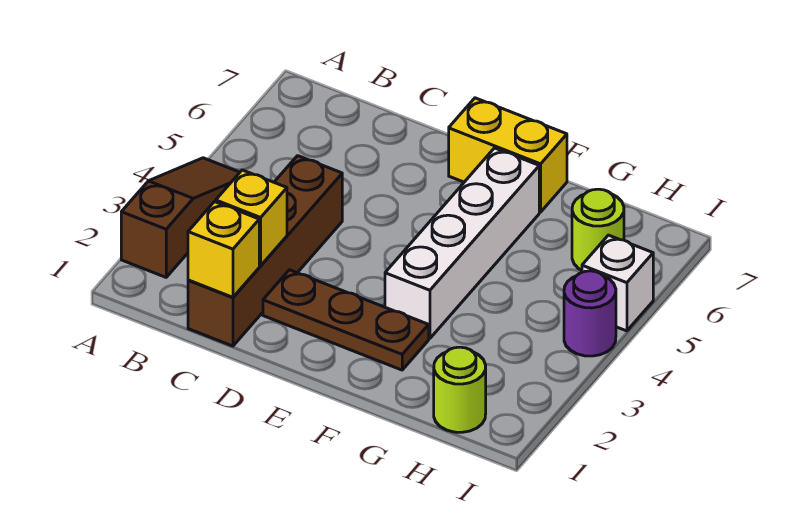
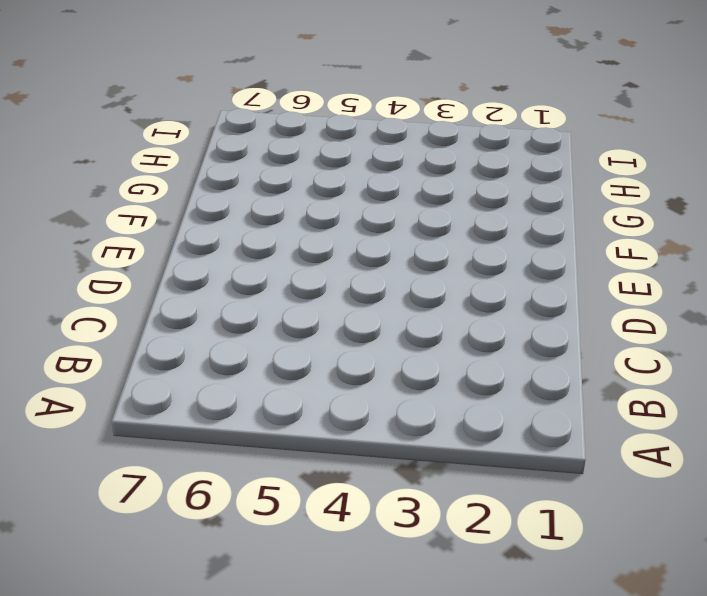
none -> brown 1x3 slope [121,158,240,277]
none -> brown 1x4 brick [188,156,342,346]

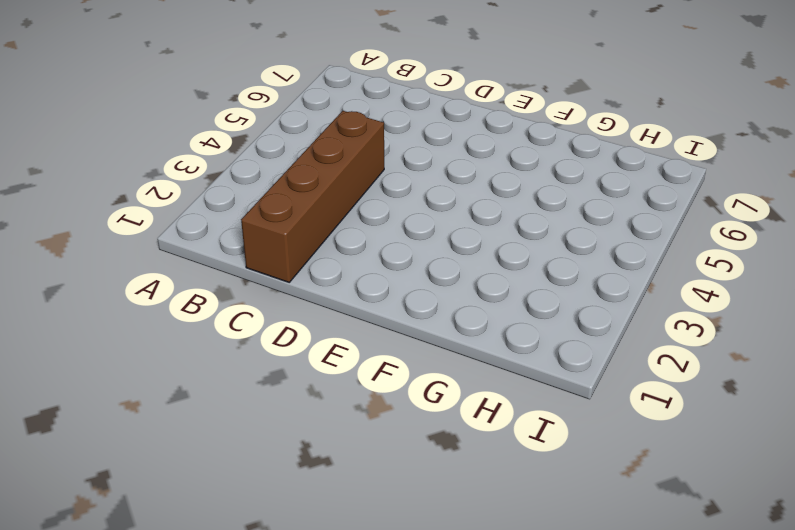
none -> brown 1x3 slope [121,158,240,277]
none -> brown 1x3 plate [263,270,429,370]

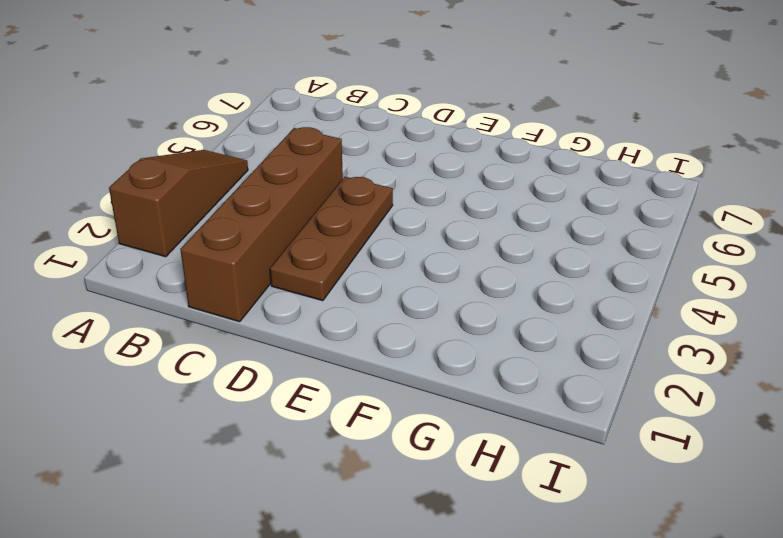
brown 1x3 plate [270,177,393,301] -> brown 1x3 plate turned to [263,270,429,370]
none -> yellow 1x2 brick [449,98,567,212]
none -> white 1x4 brick [385,148,539,339]

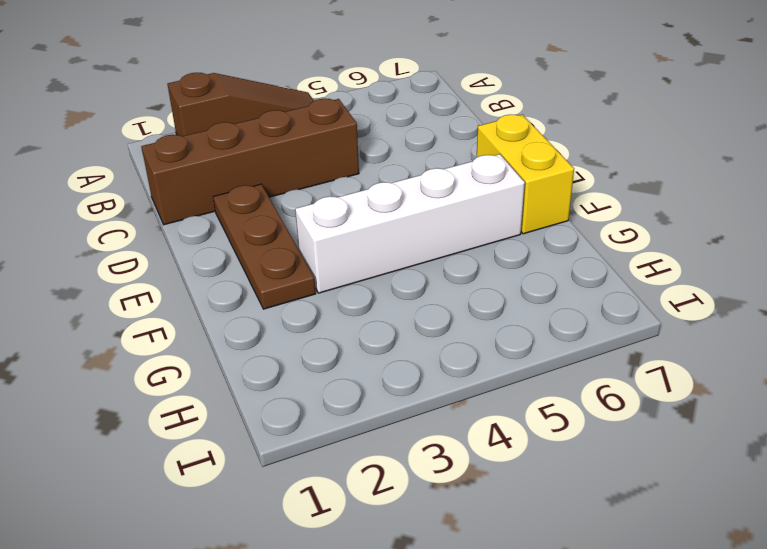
none -> lime 1x1 round brick [434,347,486,432]
none -> lime 1x1 round brick [572,189,624,270]

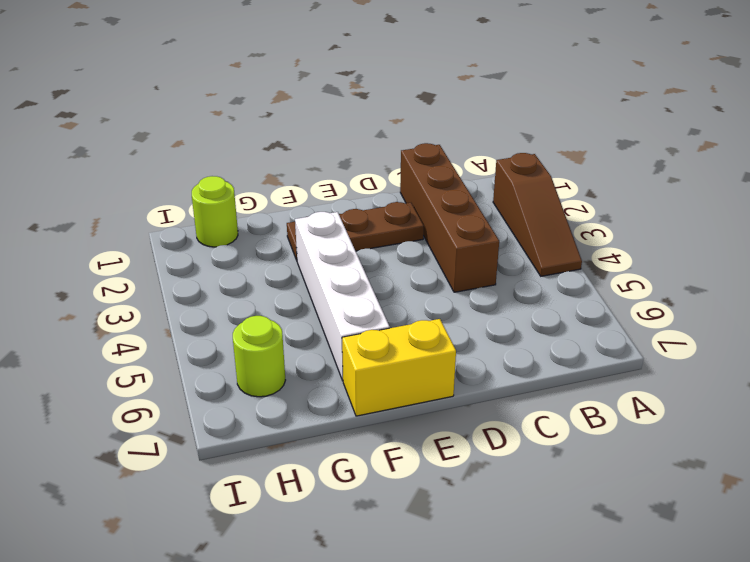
none -> purple 1x1 round brick [564,271,616,356]
none -> white 1x1 brick [582,235,653,331]

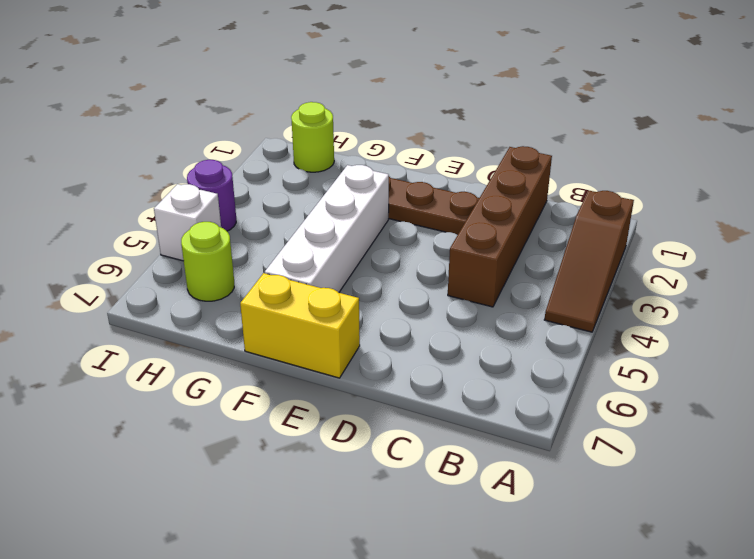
none -> yellow 1x1 brick [188,202,259,297]
none -> yellow 1x1 brick [216,170,287,266]

